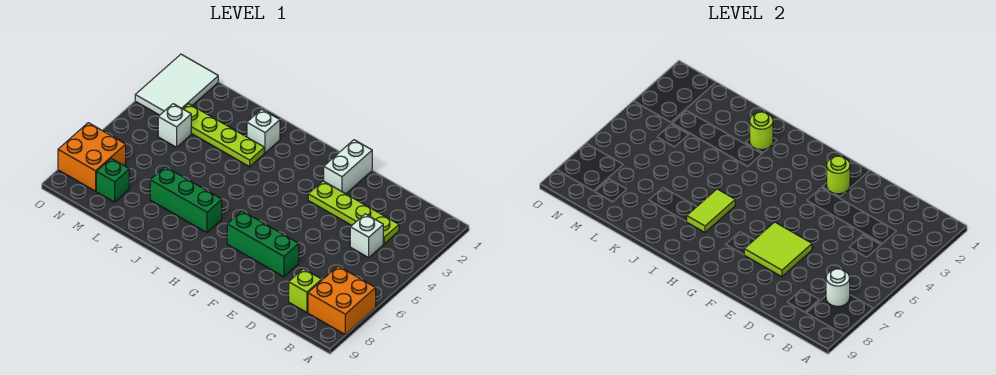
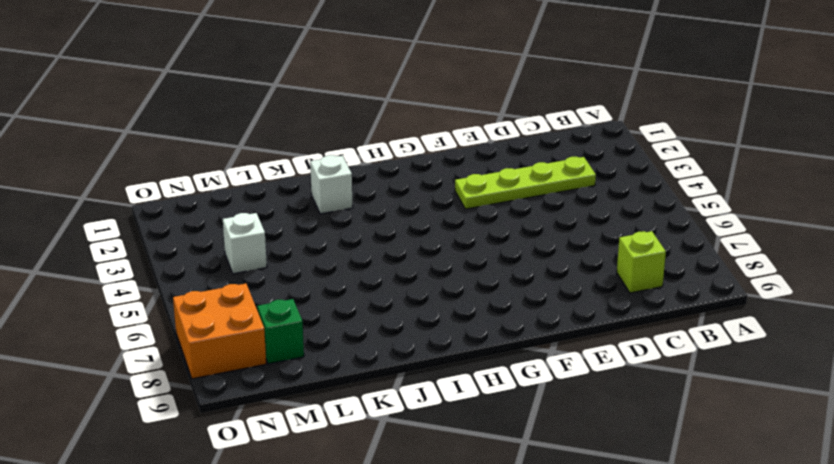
none -> orange 2x2 brick [308,266,376,334]
none -> white 1x1 brick [350,214,383,258]
none -> green 1x3 brick [227,211,299,277]

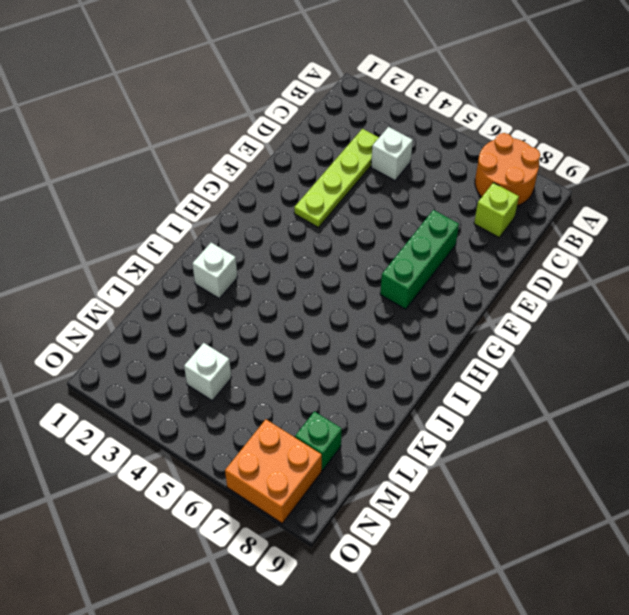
orange 2x2 round brick [475,133,540,206] -> orange 2x2 brick [308,266,376,334]
none -> white 1x2 brick [324,140,372,194]
none -> green 1x3 brick [150,167,222,232]
none -> lime 1x4 plate [183,104,264,167]

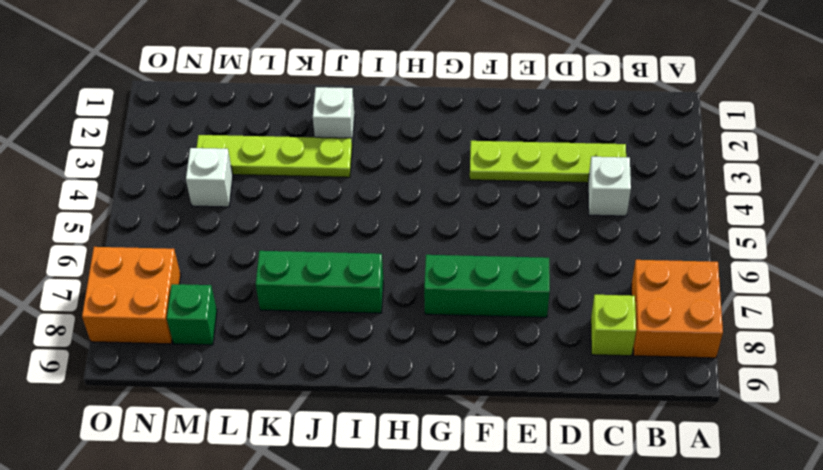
none -> white 1x2 brick [324,140,372,194]
none -> white 2x3 tile [135,54,218,115]
none -> white 1x1 round brick [826,269,850,306]

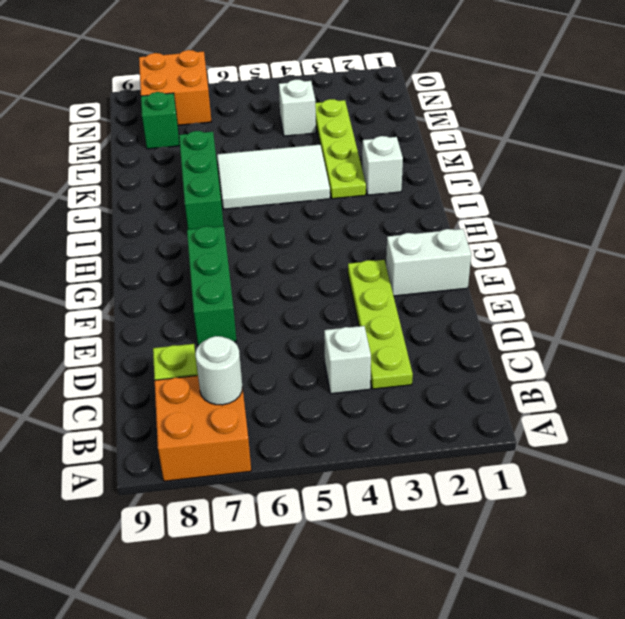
white 2x3 tile [217,145,330,209] -> white 2x3 tile moved to [135,54,218,115]
none -> lime 2x2 tile [744,222,812,277]
none -> lime 1x1 round brick [827,156,850,194]
none -> lime 1x2 tile [687,189,735,232]

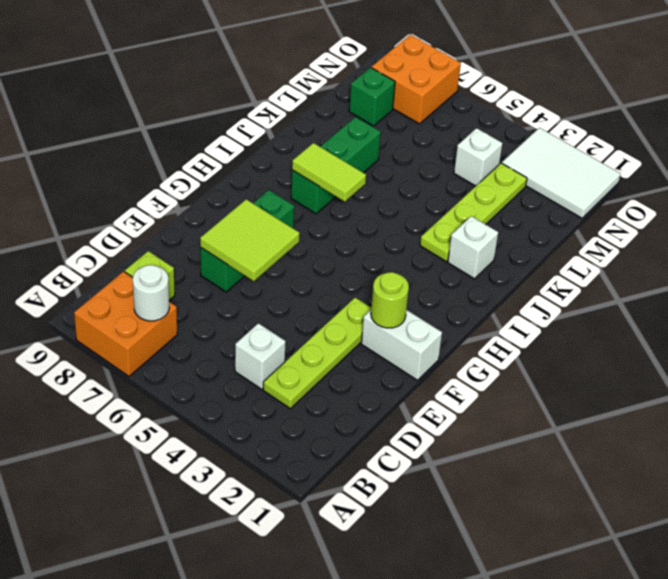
none -> lime 1x1 round brick [750,112,773,150]

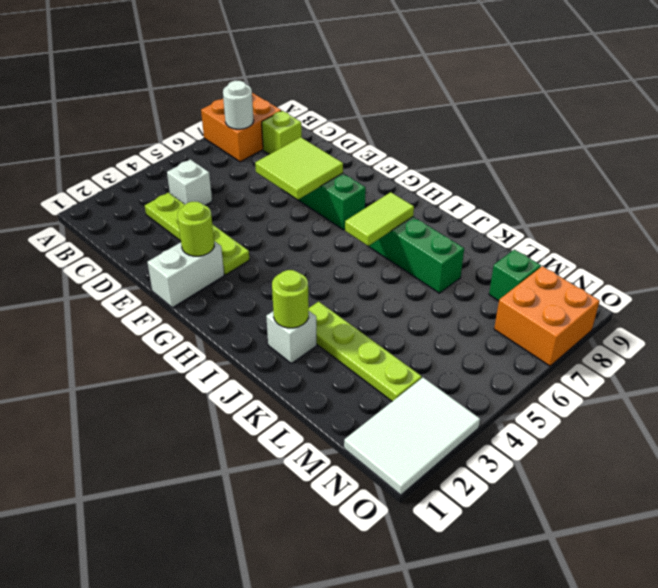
none -> white 1x1 brick [158,104,191,147]

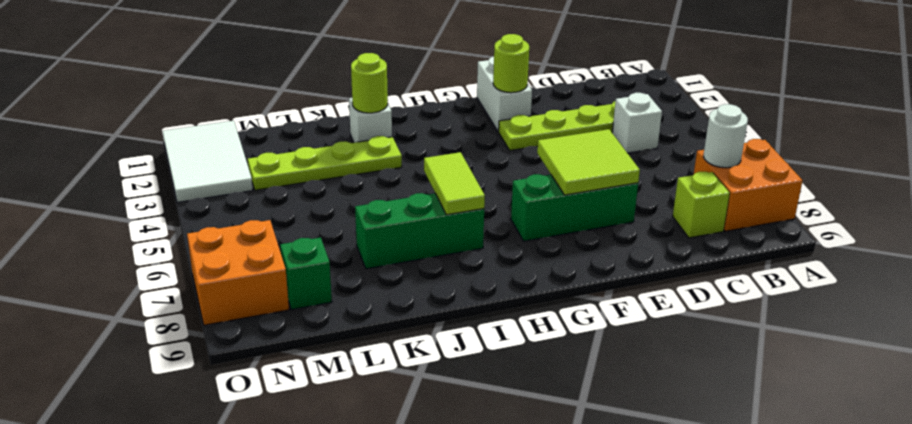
none -> white 1x1 brick [158,104,191,147]

